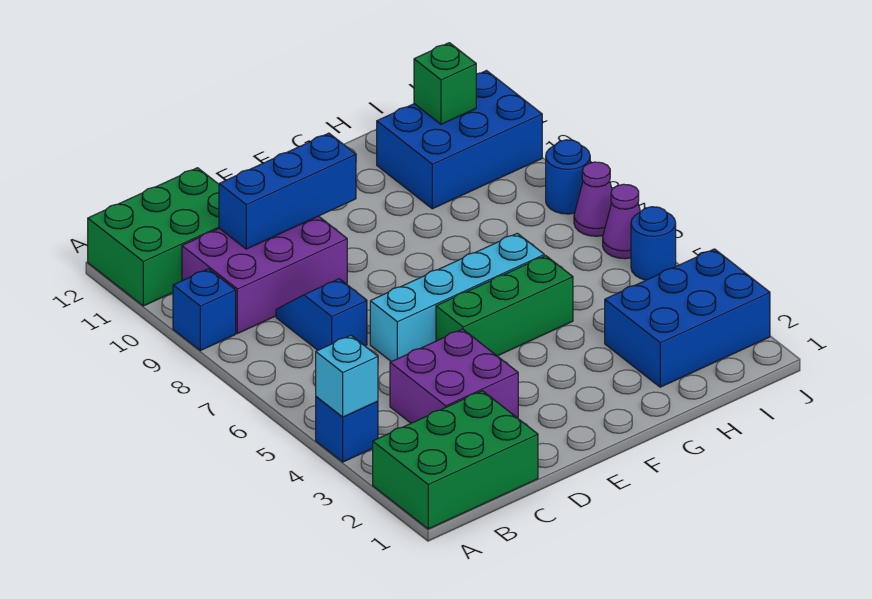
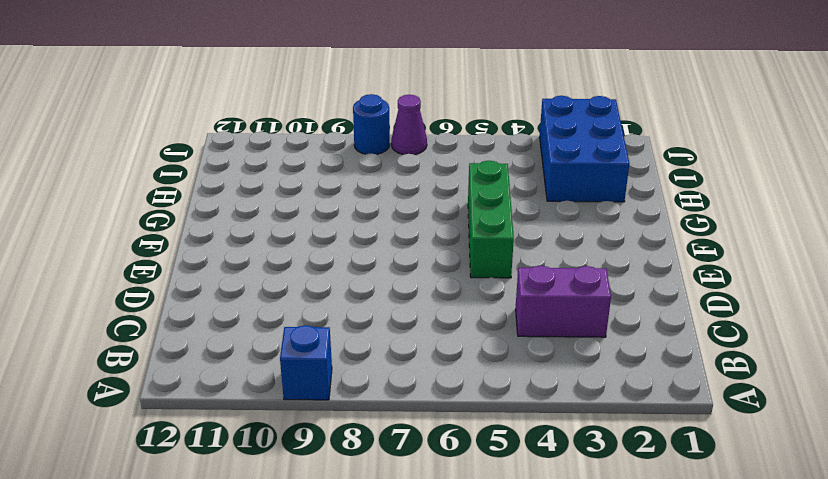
purple 1x2 brick [516,266,611,337] -> purple 2x2 brick [390,329,518,423]
none -> green 2x3 brick [373,391,538,529]
none -> blue 1x1 brick [316,397,378,462]
none -> green 2x3 brick [88,168,219,306]

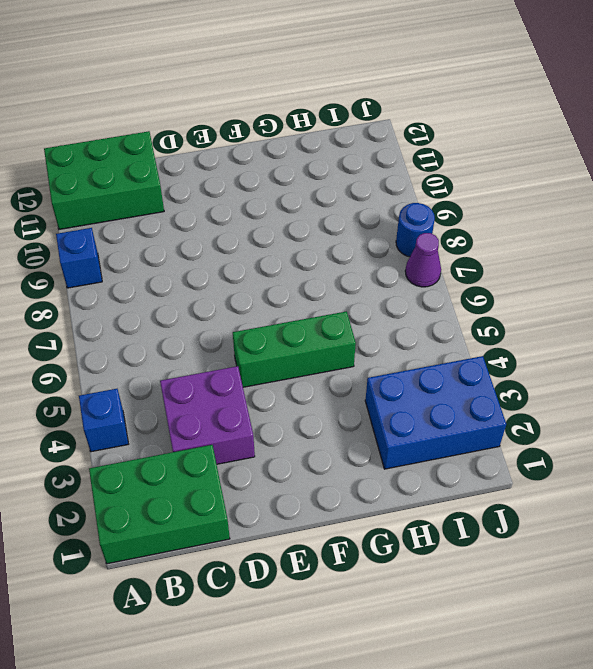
none -> purple 2x3 brick [182,216,347,334]
none -> blue 1x2 slope [276,279,367,350]
none -> cyan 1x4 brick [370,233,544,362]

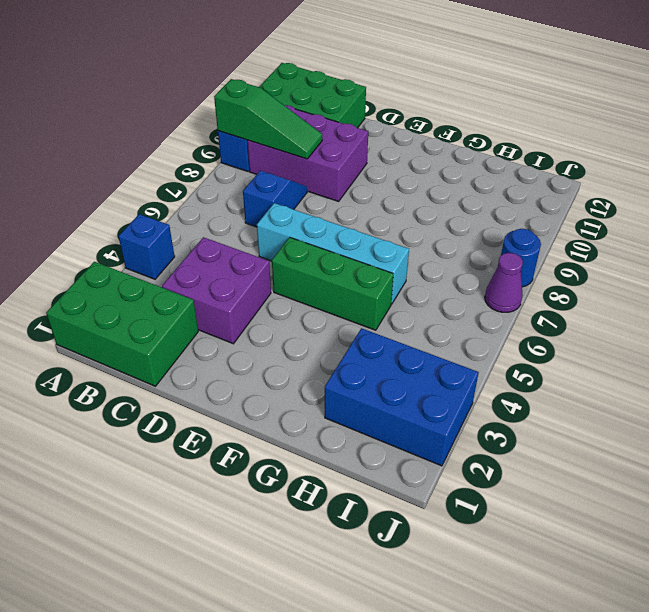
green 1x3 slope [214,79,322,159] -> none
none -> blue 2x3 brick [377,71,542,209]
none -> blue 1x1 round brick [631,207,676,280]
none -> purple 1x1 cone [603,184,640,259]

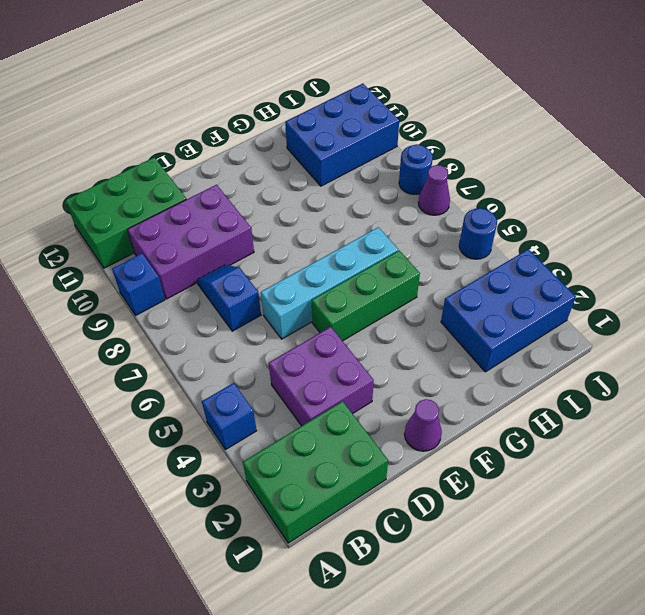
purple 1x1 cone [404,399,442,451] -> purple 1x1 cone moved to [603,184,640,259]
none -> cyan 1x1 brick [316,335,378,417]
none -> blue 1x3 brick [219,133,356,249]
none -> green 1x1 brick [414,43,476,124]

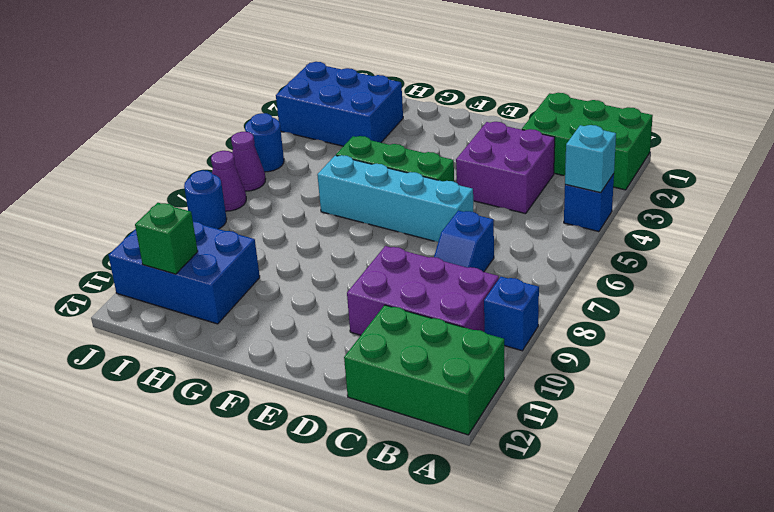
none -> blue 1x3 brick [219,133,356,249]

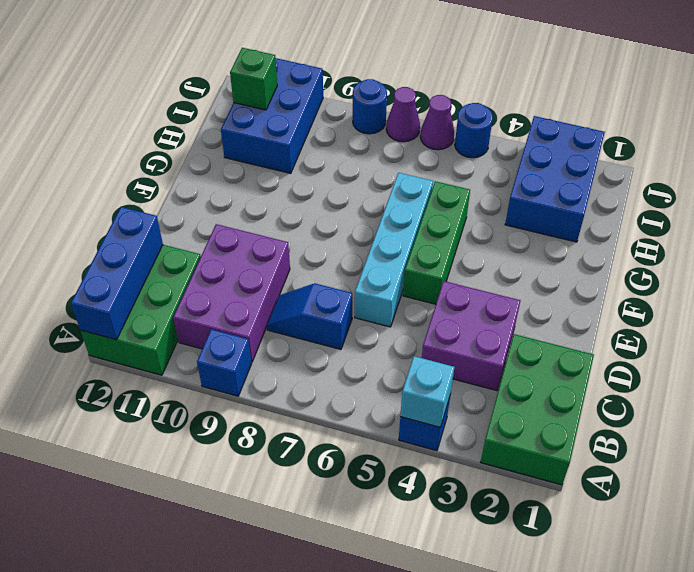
blue 1x3 brick [71,207,163,340] -> blue 1x3 brick moved to [219,133,356,249]

